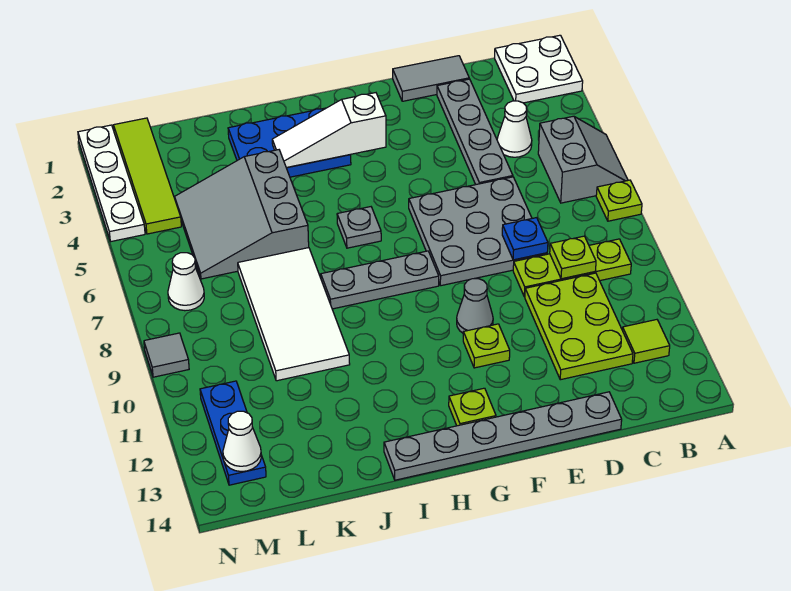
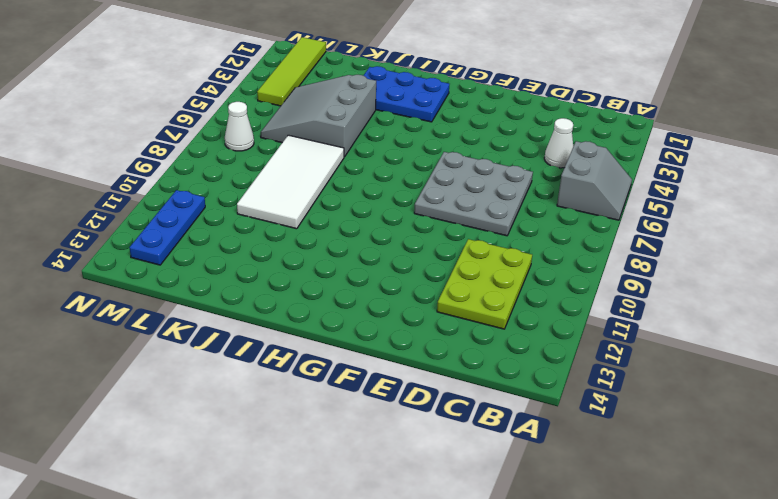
none -> white 2x2 plate [495,35,583,103]
none -> lime 1x1 plate [596,180,642,221]
none -> lime 1x3 plate [513,239,631,297]

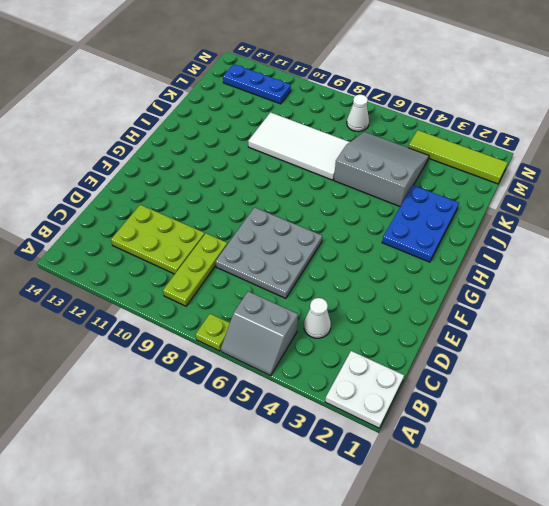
none -> lime 1x1 tile [622,320,670,363]
none -> grey 1x2 tile [393,56,469,101]
none -> grey 1x4 plate [437,79,513,184]

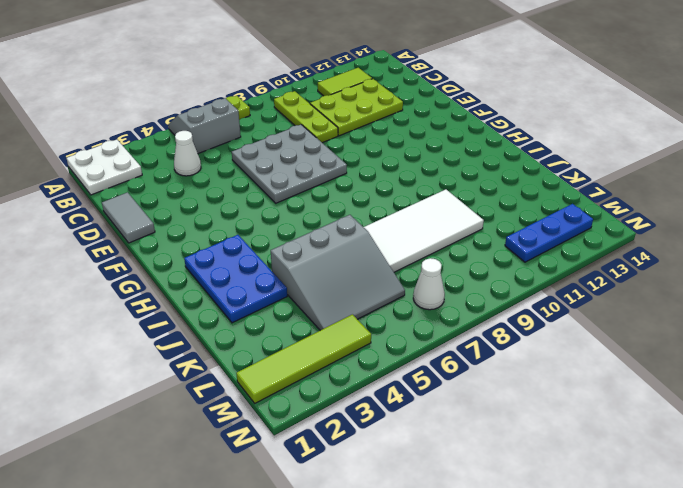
lime 1x2 tile [318,68,372,96] -> lime 1x1 tile [622,320,670,363]
none -> grey 1x4 plate [437,79,513,184]
none -> grey 1x6 plate [384,392,622,480]
none -> grey 1x1 cone [457,279,493,333]

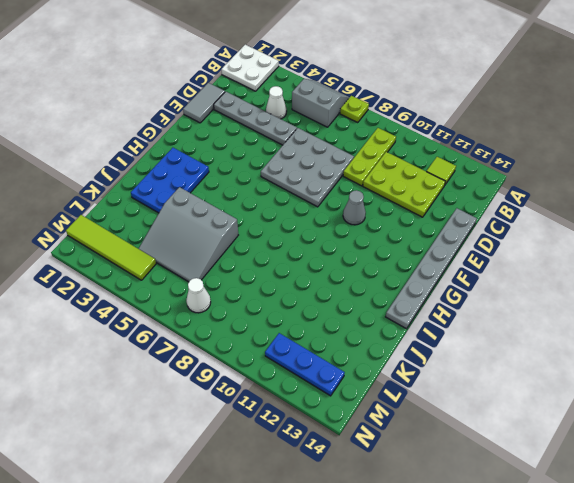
none -> lime 1x1 plate [463,324,510,368]
none -> grey 1x3 plate [321,251,439,309]
none -> lime 1x1 plate [449,388,496,426]

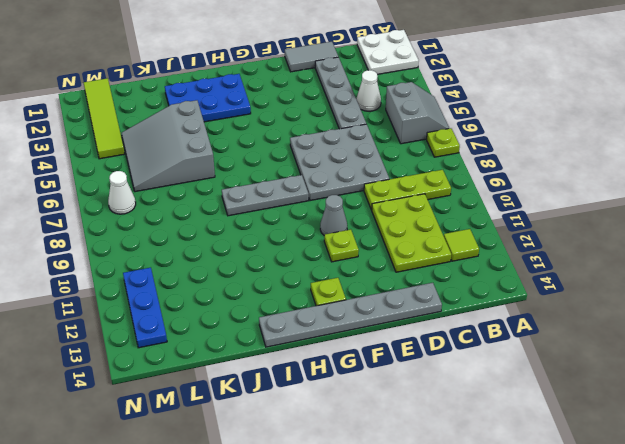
none -> grey 1x1 plate [337,207,381,248]
none -> white 2x4 tile [238,248,350,381]
none -> white 1x4 plate [78,125,145,241]

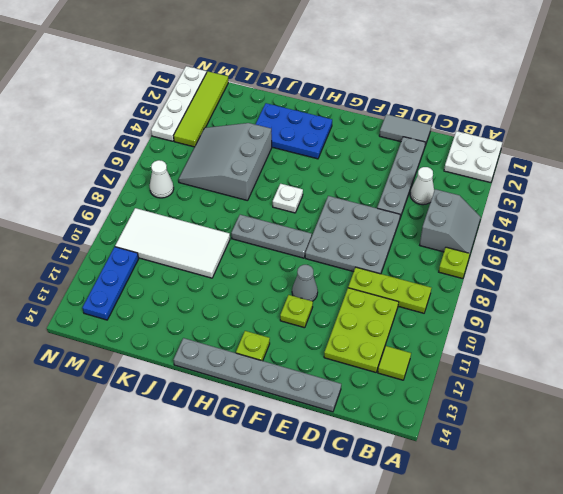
white 1x1 plate [273,184,303,213] -> grey 1x1 plate [337,207,381,248]
white 2x4 tile [115,208,230,278] -> white 2x4 tile turned to [238,248,350,381]
none -> grey 1x1 tile [144,333,189,377]
none -> lime 1x1 plate [550,236,596,279]
none -> blue 1x1 plate [502,218,548,260]

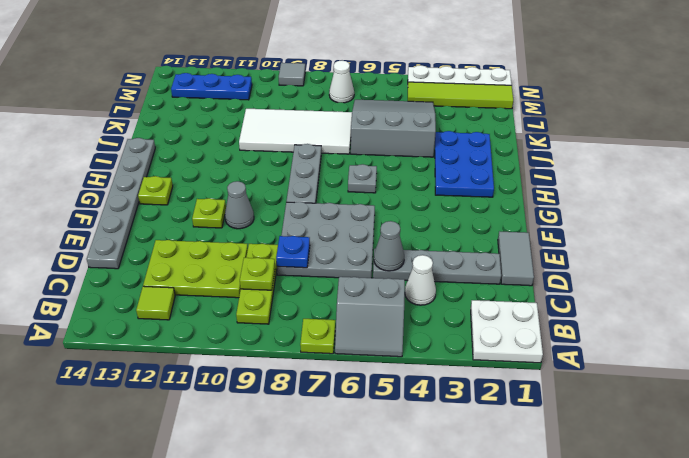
grey 1x1 cone [374,221,404,271] -> none
none -> white 1x3 slope [272,93,386,168]
none -> white 1x1 cone [223,411,261,472]

